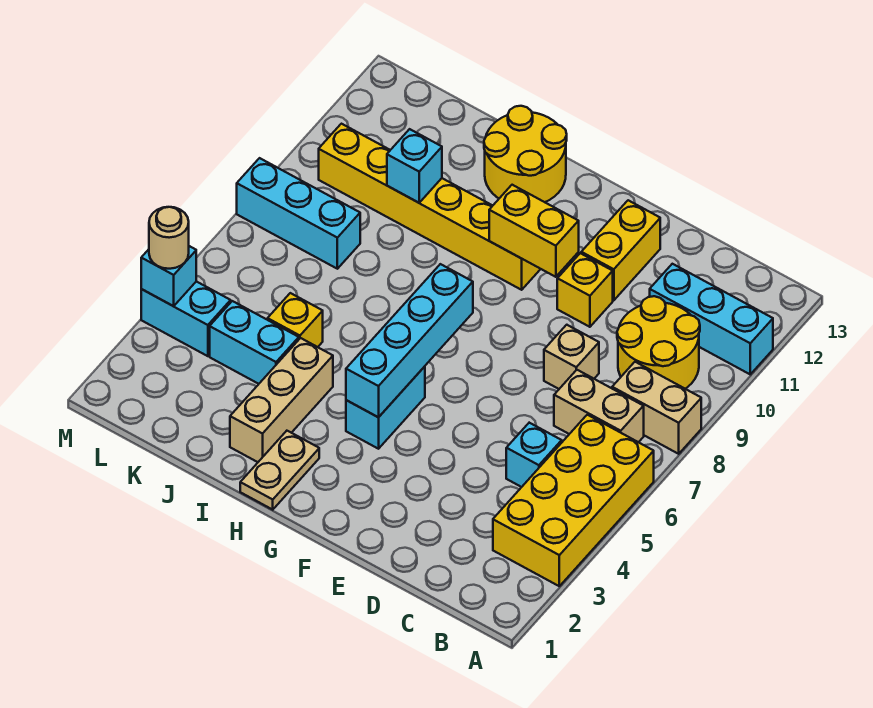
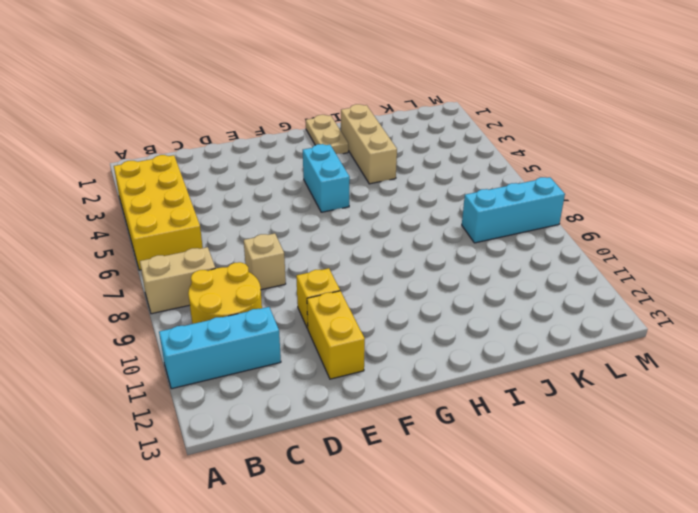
none -> tan 1x2 brick [554,370,644,442]
none -> cyan 1x1 brick [506,423,562,487]
none -> yellow 1x6 brick [319,124,540,290]

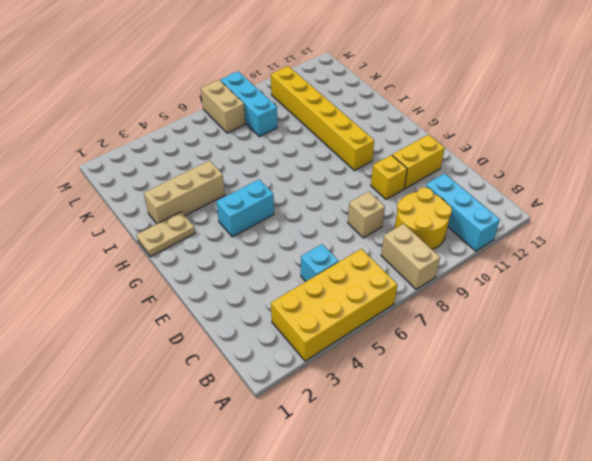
tan 1x2 brick [201,80,245,133] -> tan 1x2 brick moved to [554,370,644,442]
none -> yellow 2x2 round brick [484,106,567,202]
none -> cyan 1x2 brick [210,301,299,384]
none -> yellow 1x1 brick [268,293,323,347]

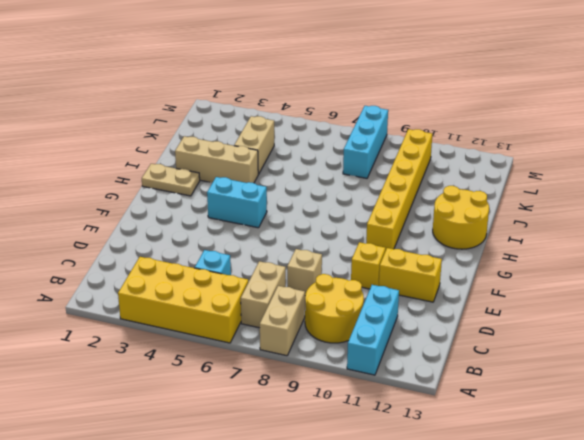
tan 1x2 brick [234,116,274,174] -> cyan 1x2 brick [210,301,299,384]
none -> yellow 1x1 brick [268,293,323,347]
none -> cyan 1x2 brick [141,281,231,356]
none -> yellow 1x2 brick [489,185,579,277]

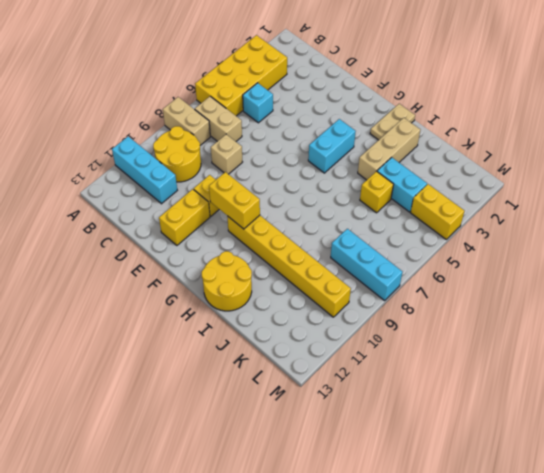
yellow 1x2 brick [411,184,464,239] -> cyan 1x2 brick [141,281,231,356]
none -> cyan 1x4 brick [346,264,473,417]
none -> cyan 1x1 brick [387,129,442,203]
none -> cyan 1x1 brick [141,246,196,306]

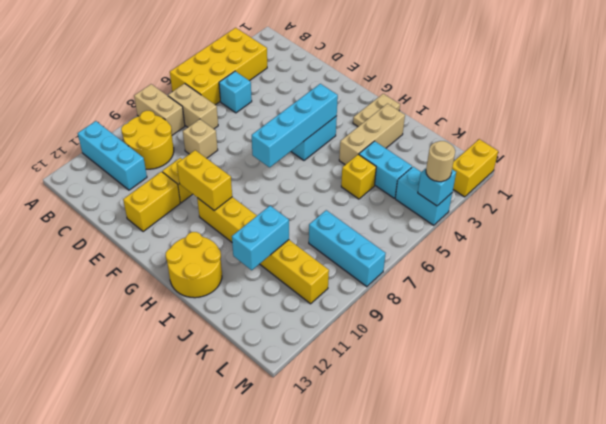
cyan 1x2 brick [232,206,289,270] -> cyan 1x1 brick [387,129,442,203]
yellow 1x2 brick [452,139,498,197] -> none

